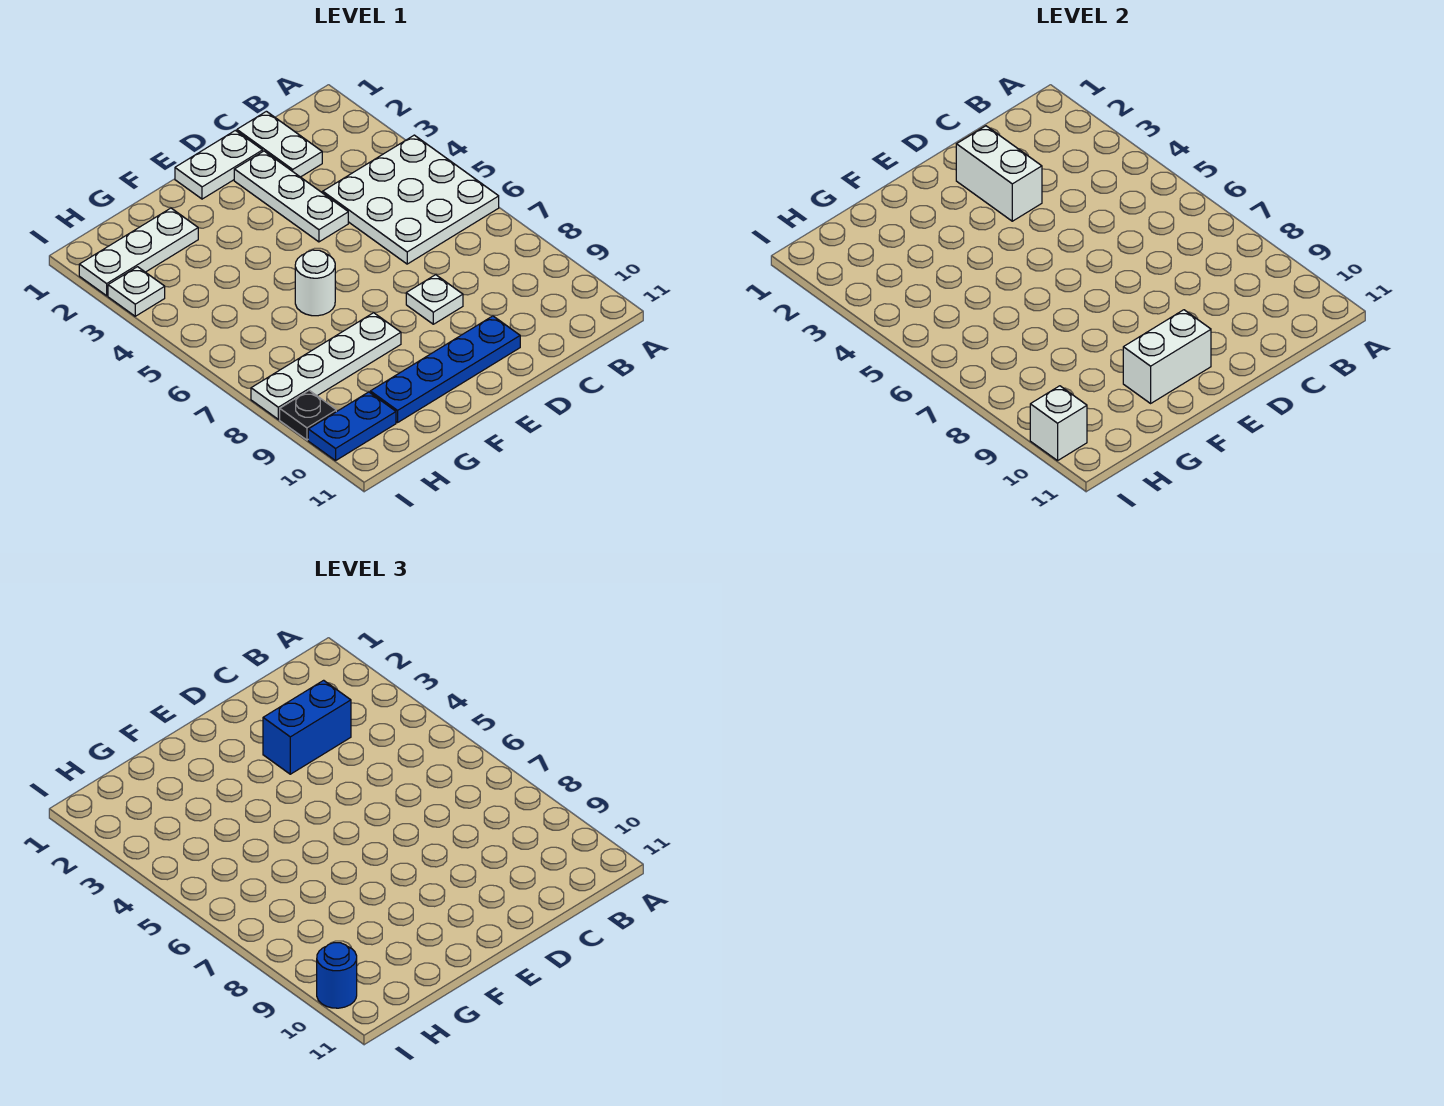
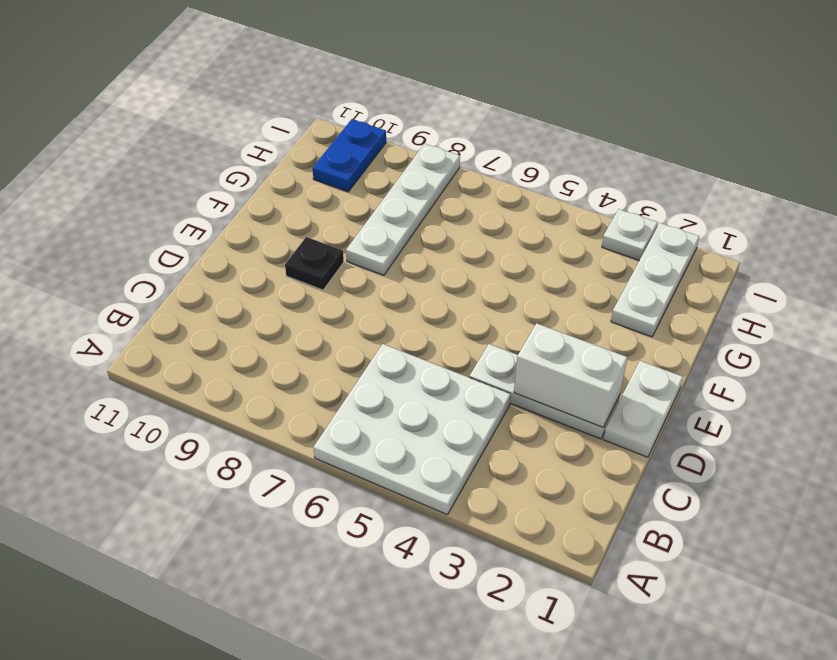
black 1x1 plate [285,237,344,290] -> black 1x1 plate moved to [280,390,336,440]
none -> white 1x2 plate [237,111,322,177]
none -> white 1x1 plate [406,275,463,324]
none -> blue 1x4 plate [370,316,520,422]

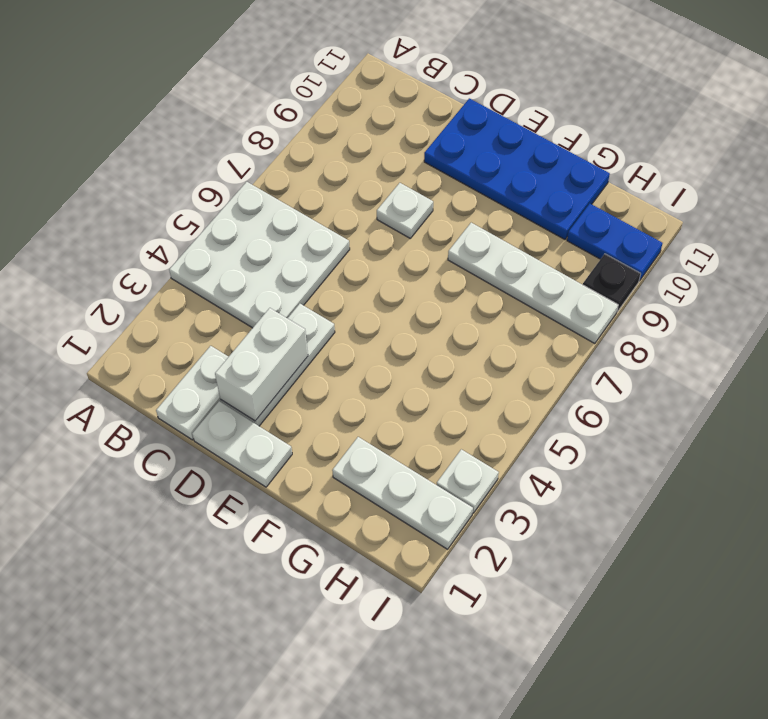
blue 2x4 plate [424,98,610,239] -> blue 1x4 plate [370,316,520,422]
none -> white 1x1 round brick [295,250,335,316]
none -> white 1x2 brick [1123,310,1211,403]
none -> white 1x1 brick [1030,386,1087,461]

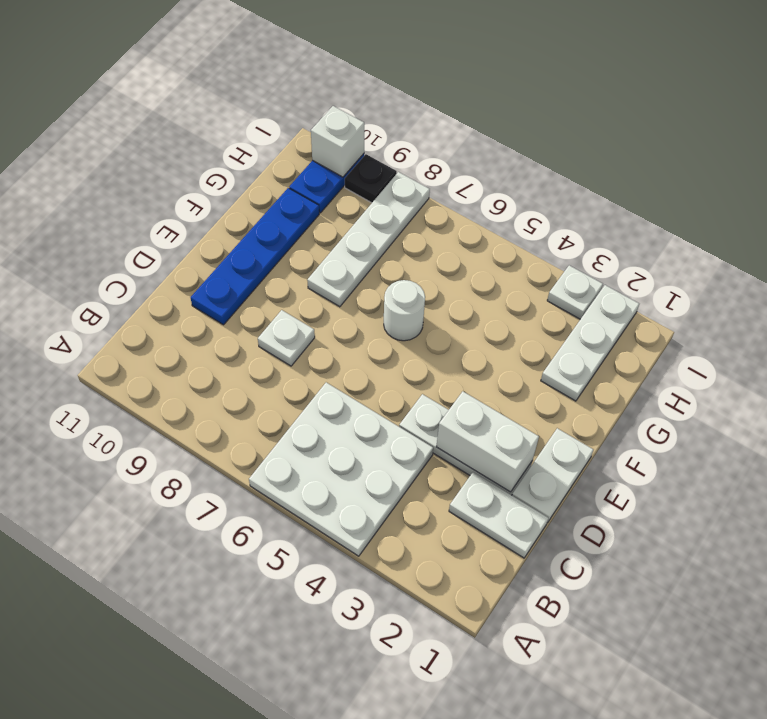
none -> white 1x2 brick [1123,310,1211,403]
none -> blue 1x2 brick [263,680,351,774]
none -> blue 1x1 round brick [317,943,357,1008]

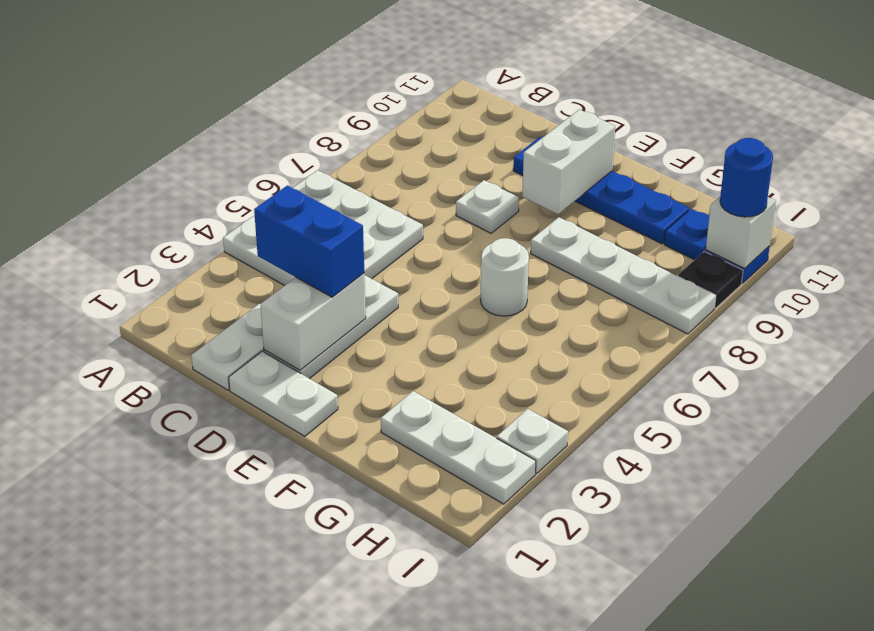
white 1x2 brick [522,109,615,214] -> white 1x2 brick turned to [1123,310,1211,403]

